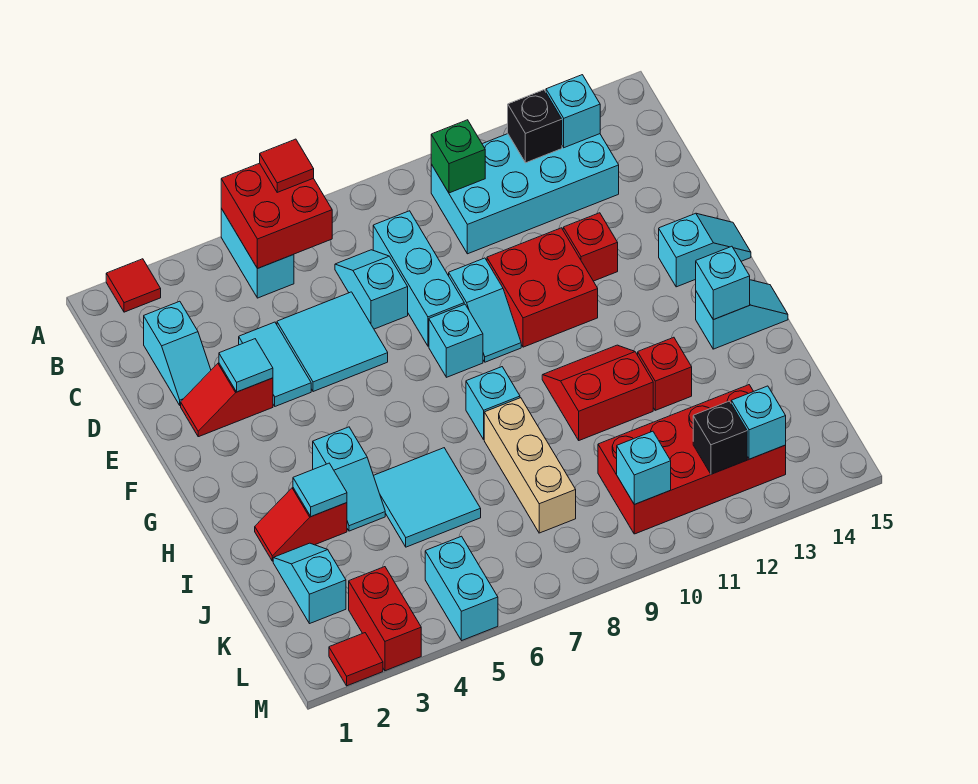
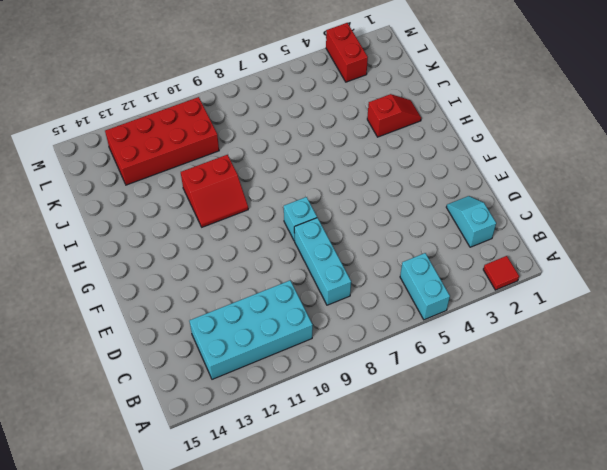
none -> cyan 1x2 slope [335,250,408,329]
none -> cyan 1x2 tile [239,322,311,406]
none -> cyan 2x2 tile [277,292,388,392]
none -> red 1x2 slope [181,363,273,437]

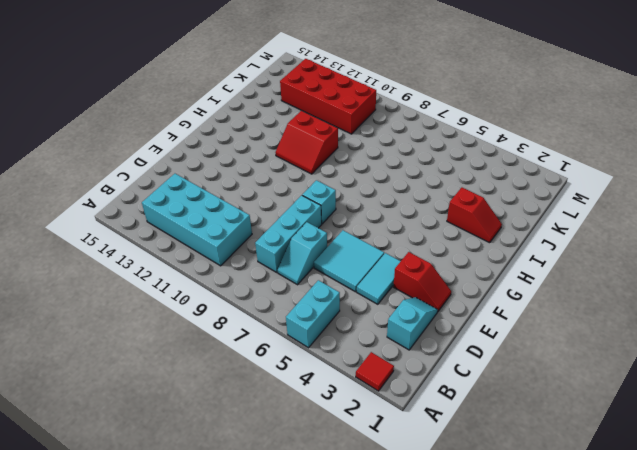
none -> cyan 1x2 slope [449,258,521,362]
none -> red 2x2 brick [487,228,598,347]
none -> red 1x1 brick [563,213,618,281]
none -> cyan 1x2 slope [659,213,751,287]

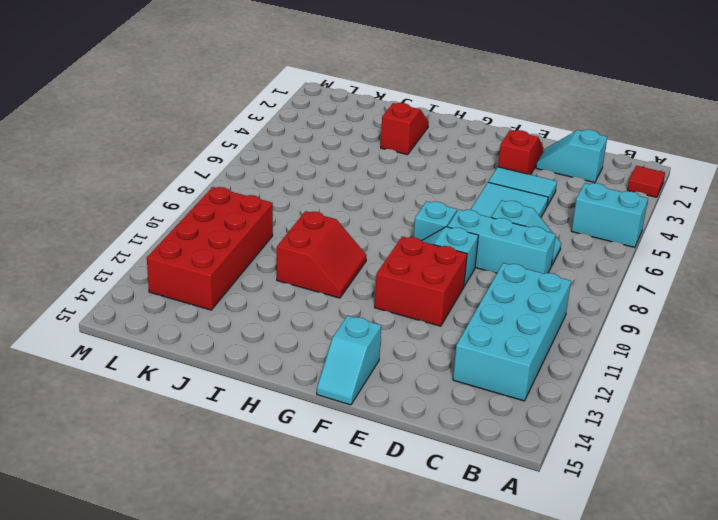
none -> red 1x1 brick [563,213,618,281]
none -> cyan 1x2 slope [313,427,385,531]
none -> cyan 1x1 brick [466,367,520,439]
none -> cyan 1x2 slope [696,280,788,349]

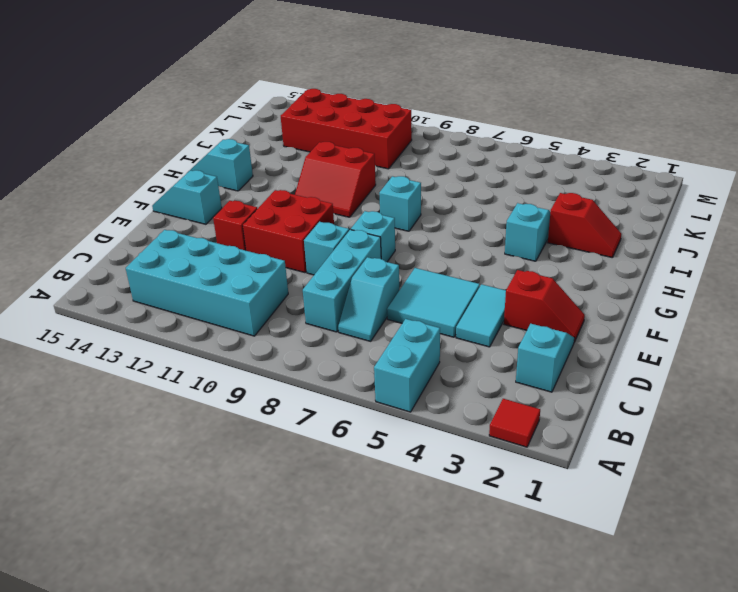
none -> cyan 2x2 tile [374,448,481,547]
none -> tan 1x3 brick [484,398,576,533]
none -> red 1x1 brick [638,337,692,410]
none -> cyan 1x2 slope [273,543,346,624]

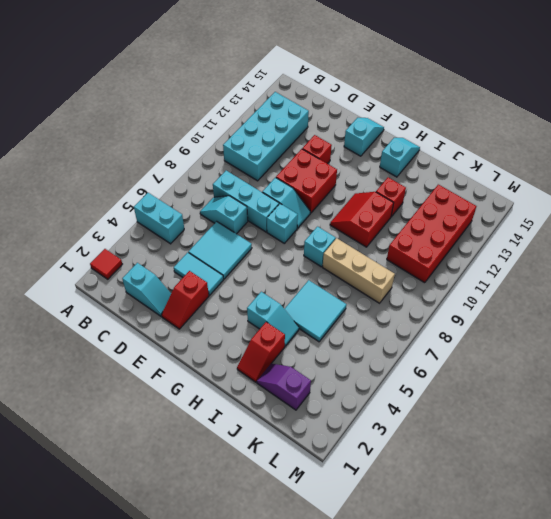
purple 1x2 slope [257,364,311,410] -> cyan 1x2 slope [273,543,346,624]
none -> red 1x2 brick [349,567,421,671]
none -> cyan 1x2 brick [425,536,498,641]
none -> red 1x1 tile [329,633,383,686]
none -> red 2x2 brick [221,163,332,269]

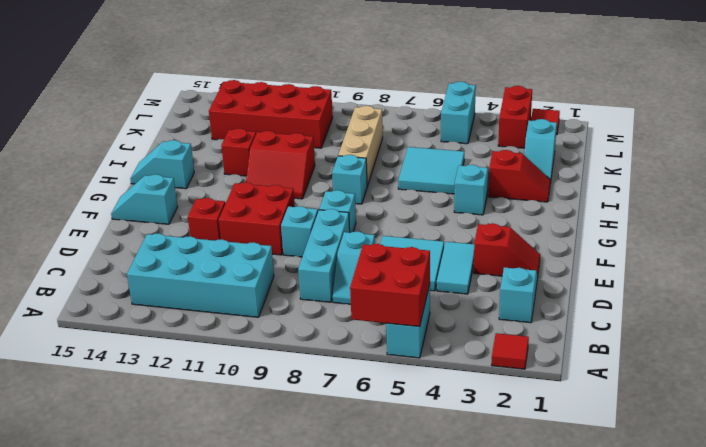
none -> green 1x1 brick [431,120,485,193]
none -> black 1x1 brick [508,90,562,163]
none -> cyan 1x1 brick [546,75,600,148]
none -> cyan 1x1 tile [219,339,273,392]

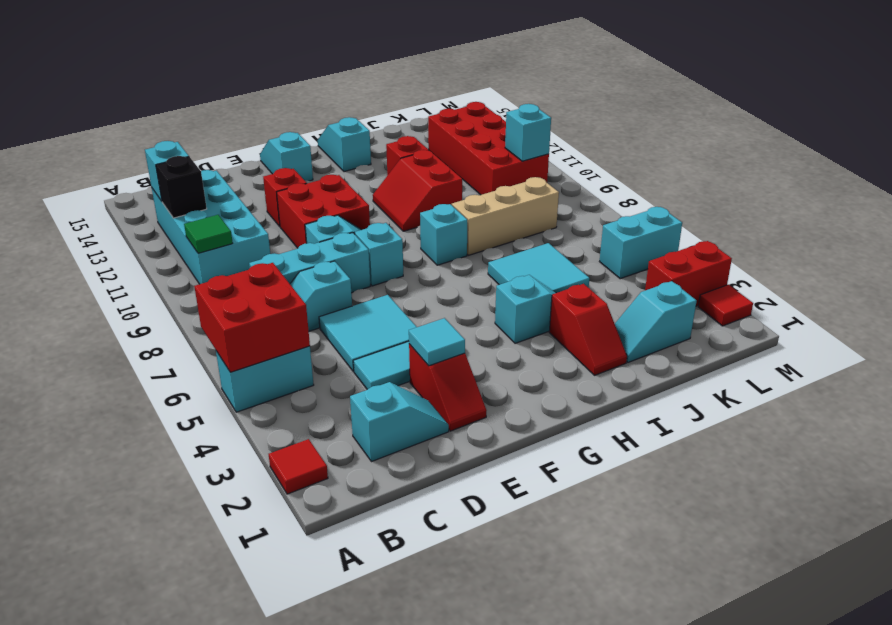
green 1x1 tile [184,215,233,253] -> green 1x1 brick [431,120,485,193]
none -> cyan 1x1 brick [696,246,750,320]
none -> cyan 1x1 tile [293,463,347,517]
none -> black 1x1 brick [693,401,747,474]
none -> cyan 1x1 brick [731,386,786,459]

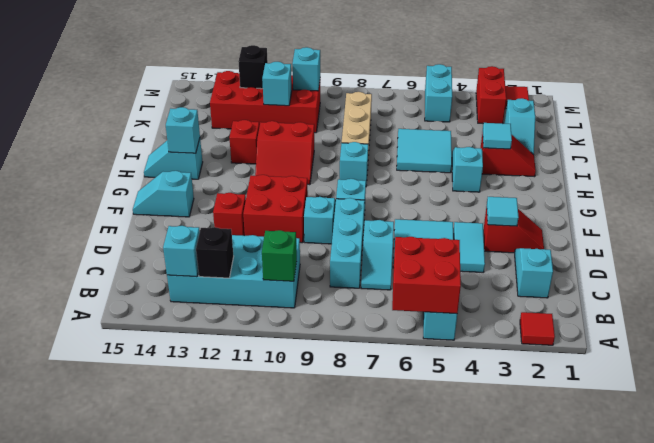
cyan 1x1 brick [262,62,292,106] -> cyan 1x1 brick moved to [731,386,786,459]
none -> red 1x1 tile [260,139,314,192]

